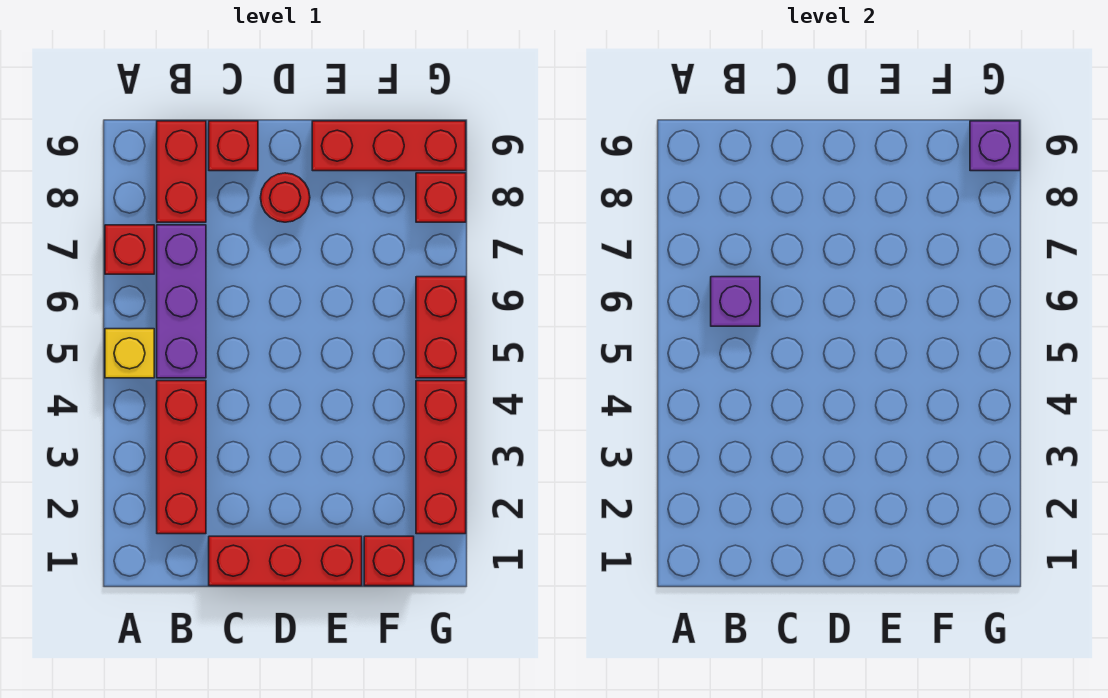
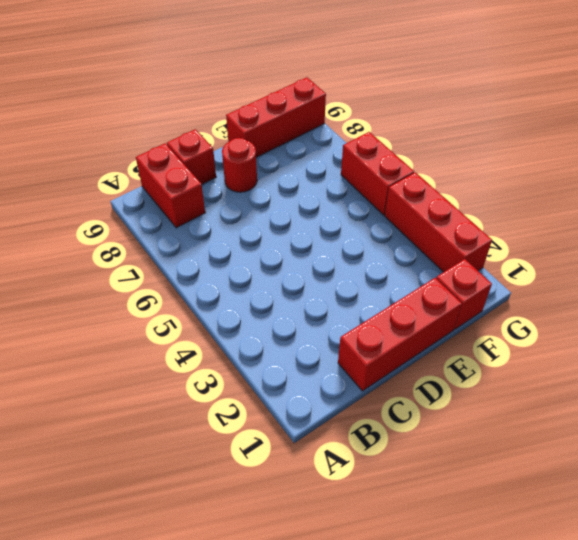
none -> yellow 1x1 brick [105,329,154,378]
none -> red 1x1 brick [105,225,154,274]
none -> red 1x3 brick [157,381,206,534]

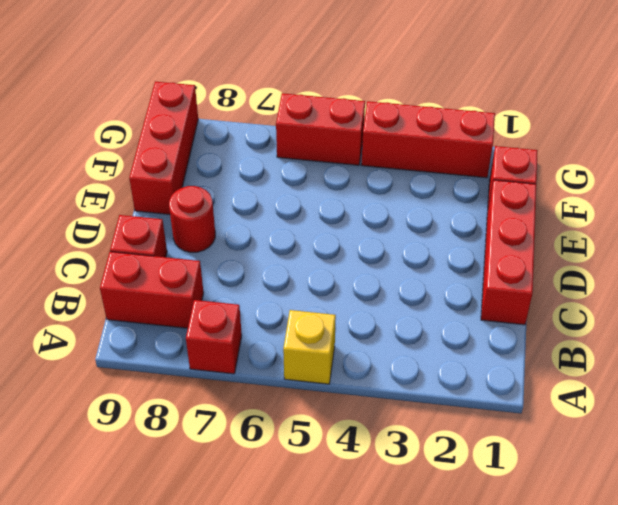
none -> red 1x3 brick [157,381,206,534]
none -> purple 1x3 brick [157,225,206,378]
none -> red 1x1 brick [416,173,466,222]

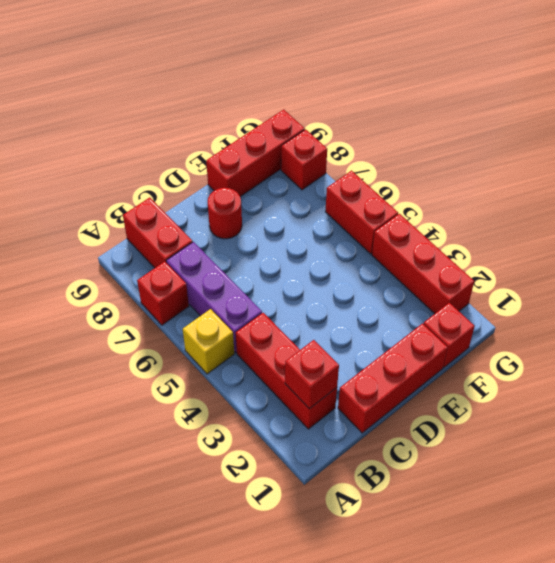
red 1x1 brick [285,340,339,409] -> red 1x1 brick moved to [209,121,258,171]
none -> purple 1x1 brick [711,277,760,326]
none -> purple 1x1 brick [970,121,1020,171]

